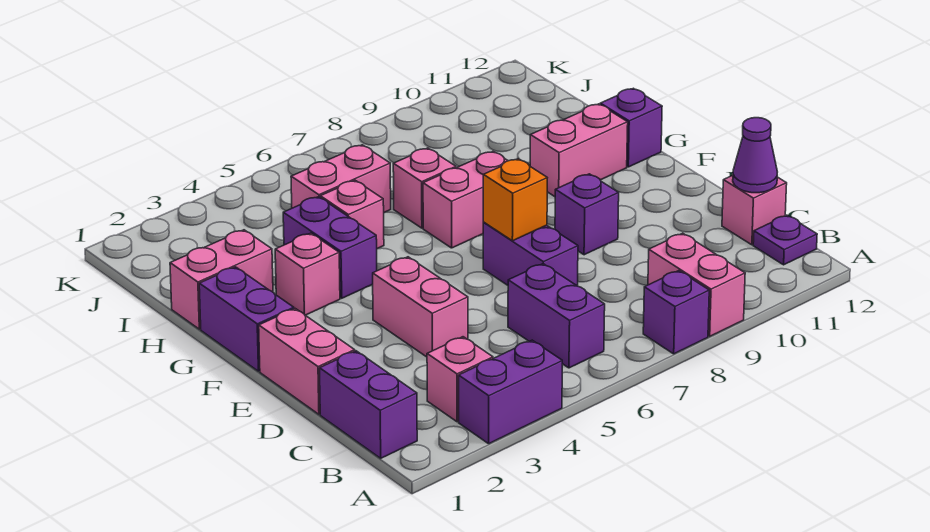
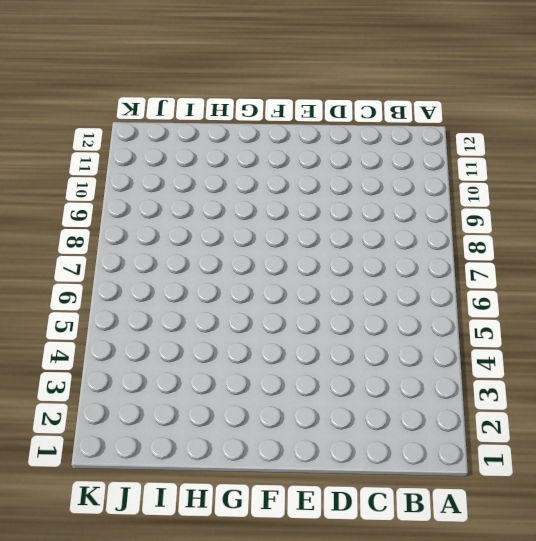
none -> purple 1x2 brick [459,340,562,444]
none -> purple 1x1 brick [643,271,709,354]
none -> pink 1x2 brick [648,233,745,336]

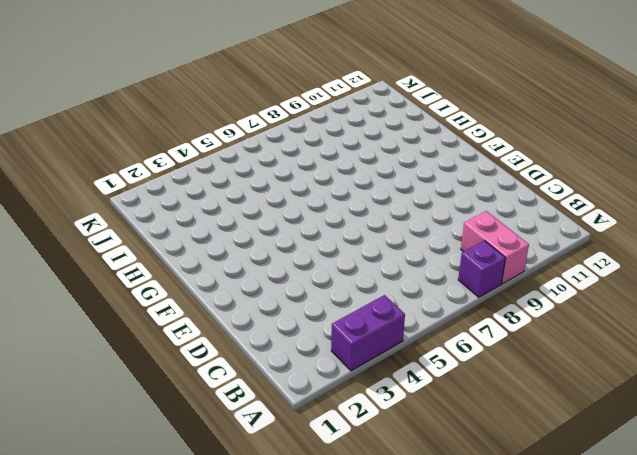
none -> purple 1x2 brick [320,351,417,458]
none -> pink 1x1 brick [427,337,493,422]
none -> purple 1x2 brick [508,264,605,368]

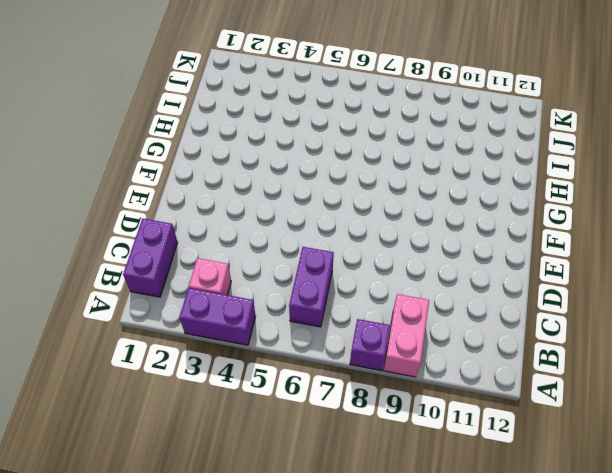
none -> purple 1x1 plate [753,215,817,265]
none -> pink 1x1 brick [722,175,787,245]
none -> pink 1x2 brick [259,309,355,414]

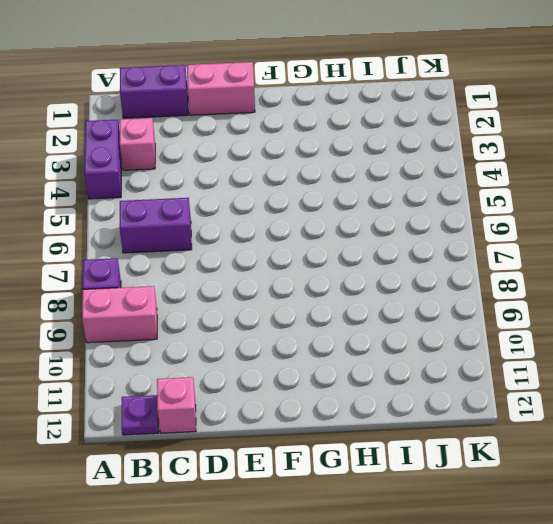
none -> pink 1x2 brick [373,257,468,357]
none -> purple 1x2 brick [483,223,578,285]
none -> purple 1x1 brick [555,174,619,255]

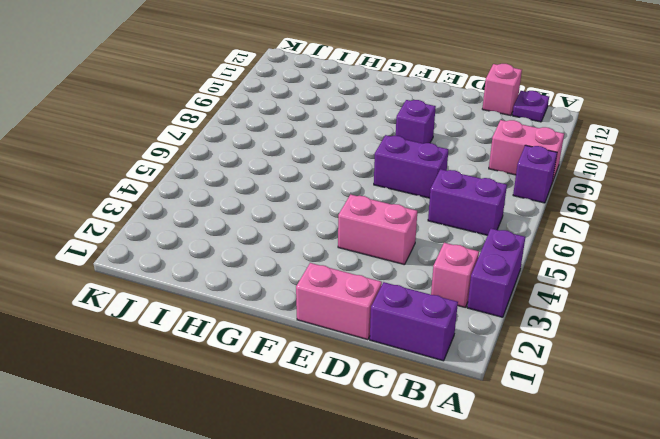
none -> purple 1x2 brick [199,267,294,371]
none -> pink 1x1 brick [275,233,340,315]
none -> purple 1x2 brick [283,197,377,298]

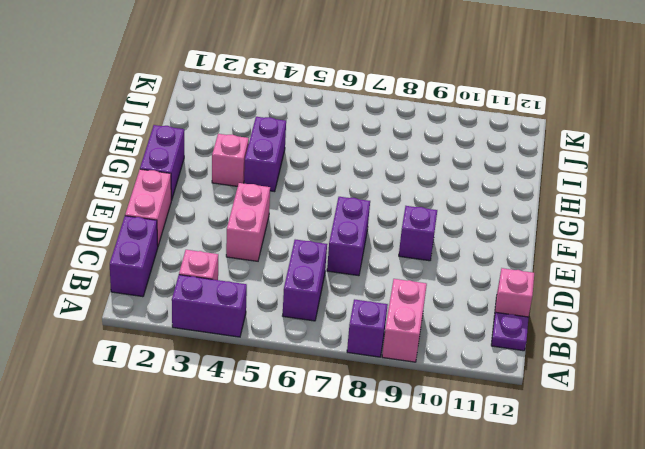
none -> pink 1x2 brick [423,151,508,248]
none -> pink 1x2 brick [530,104,628,197]
none -> purple 1x1 brick [600,88,662,167]

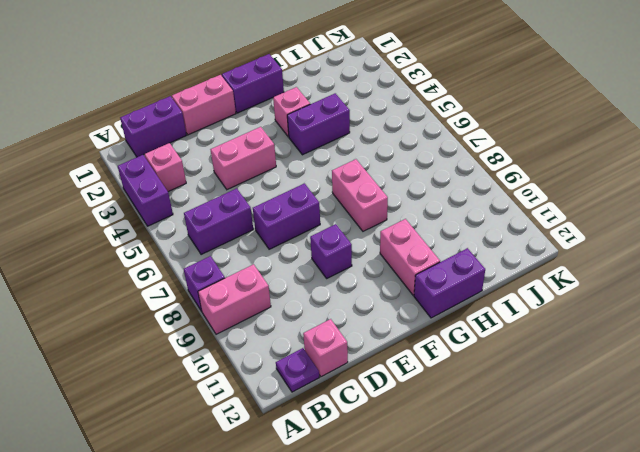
purple 1x2 brick [414,248,485,318] -> purple 1x1 brick [600,88,662,167]
none -> pink 1x2 brick [170,230,273,329]
none -> pink 1x1 brick [320,180,384,249]
none -> pink 1x1 brick [393,148,456,228]

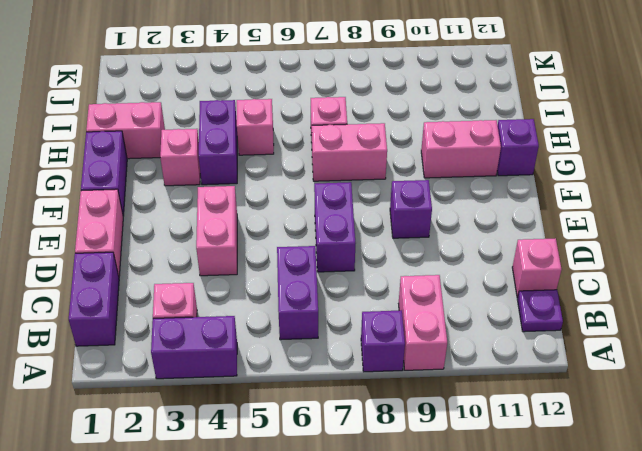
none -> pink 1x2 brick [291,145,391,213]
none -> purple 1x1 cone [733,118,777,193]
none -> orange 1x1 brick [483,159,547,241]

